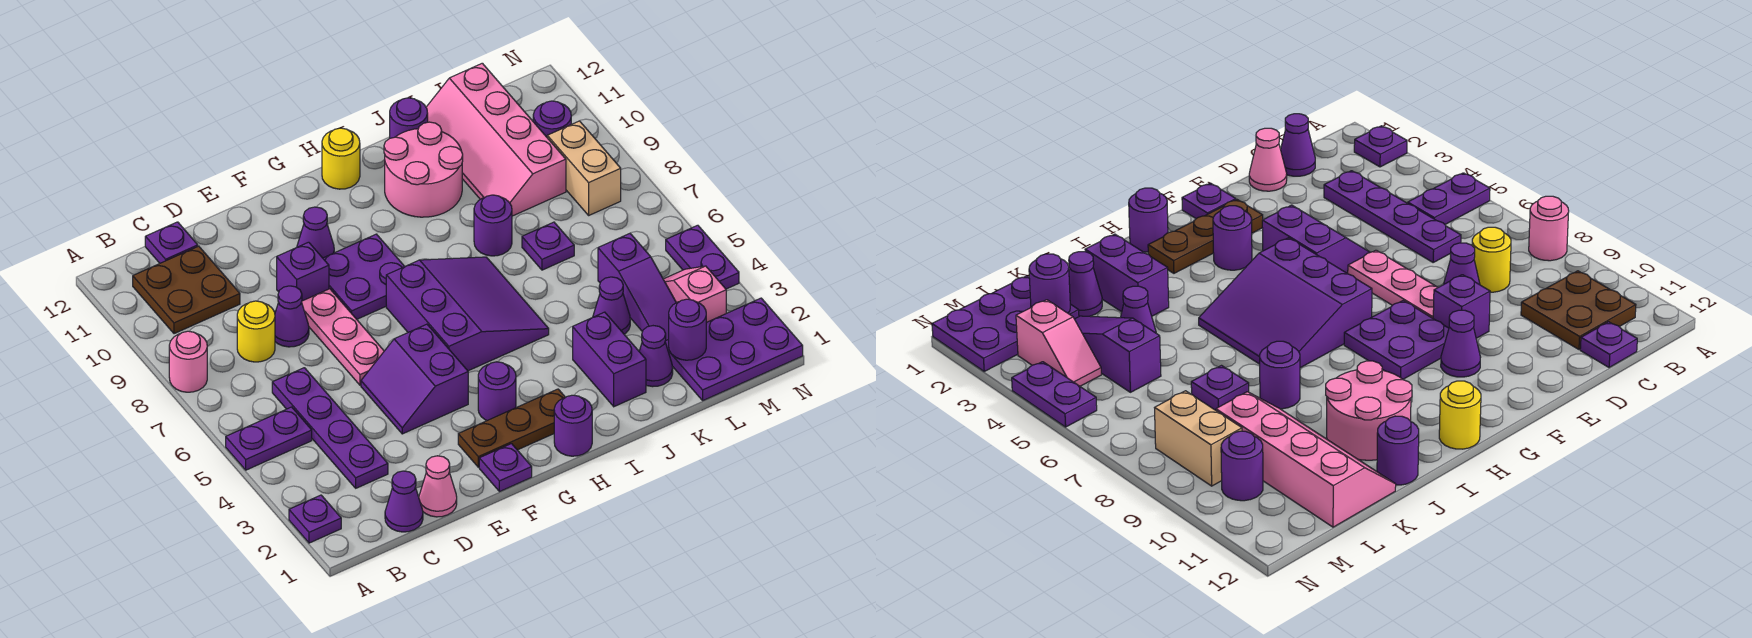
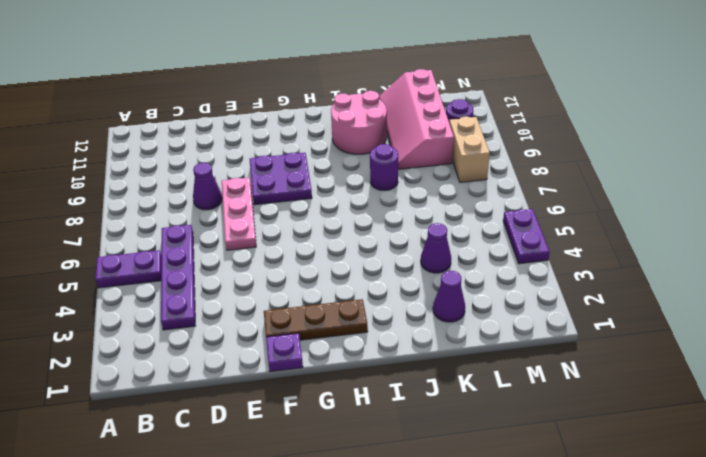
none -> purple 1x1 plate [289,495,341,543]
none -> pink 1x1 round brick [169,331,207,392]
none -> brown 2x2 plate [133,246,240,334]
none -> purple 1x1 cone [385,471,423,532]

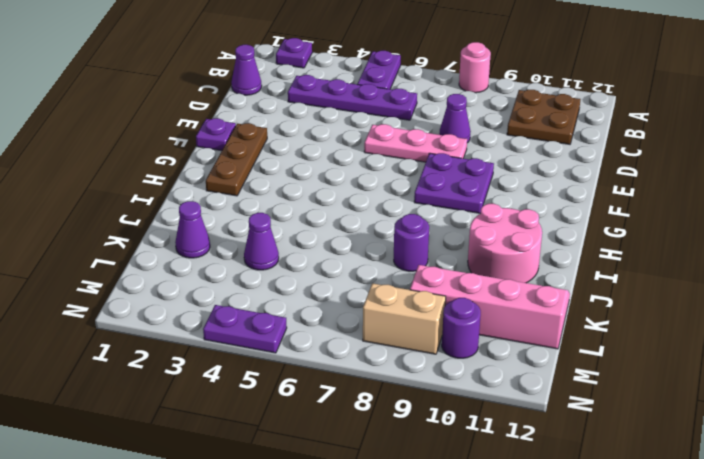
none -> yellow 1x1 round brick [237,301,275,362]
none -> purple 1x1 plate [145,222,198,263]
none -> pink 1x1 cone [419,456,457,517]
none -> purple 2x2 slope [361,324,468,434]

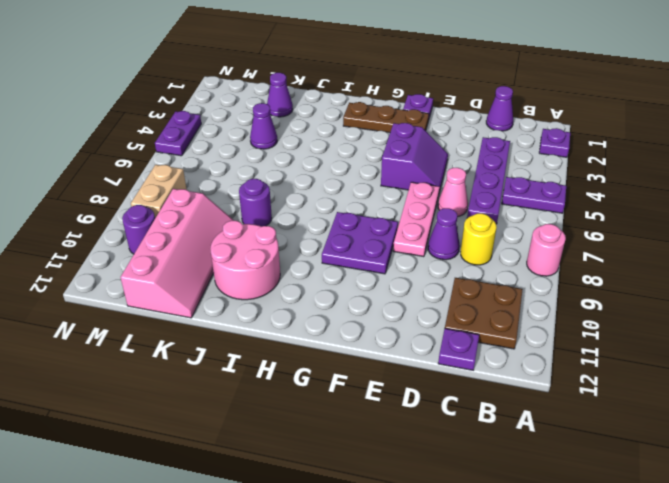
pink 1x1 cone [438,168,468,217] -> pink 1x1 cone moved to [419,456,457,517]
none -> purple 1x1 brick [277,242,329,301]
none -> purple 1x1 cone [297,207,334,258]
none -> purple 1x1 round brick [478,362,516,421]
none -> purple 3x3 slope [386,257,549,371]

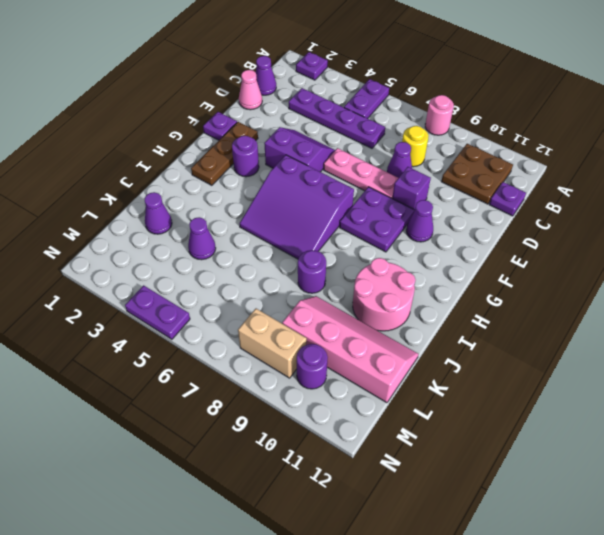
none -> purple 1x1 round brick [554,395,592,456]
none -> yellow 1x1 round brick [322,128,360,189]
none -> purple 1x2 brick [573,312,646,407]
none -> purple 1x1 round brick [390,98,428,138]

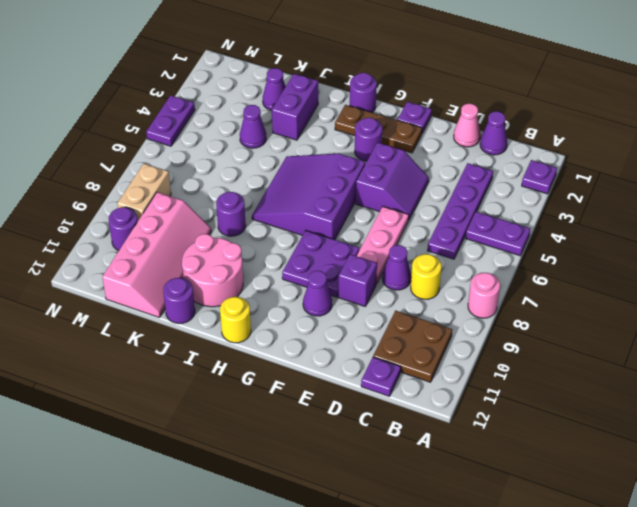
none -> purple 1x1 plate [522,222,574,270]
none -> purple 2x3 plate [665,298,803,400]
none -> purple 1x3 slope [598,234,676,341]
none -> pink 1x2 slope [663,266,726,322]

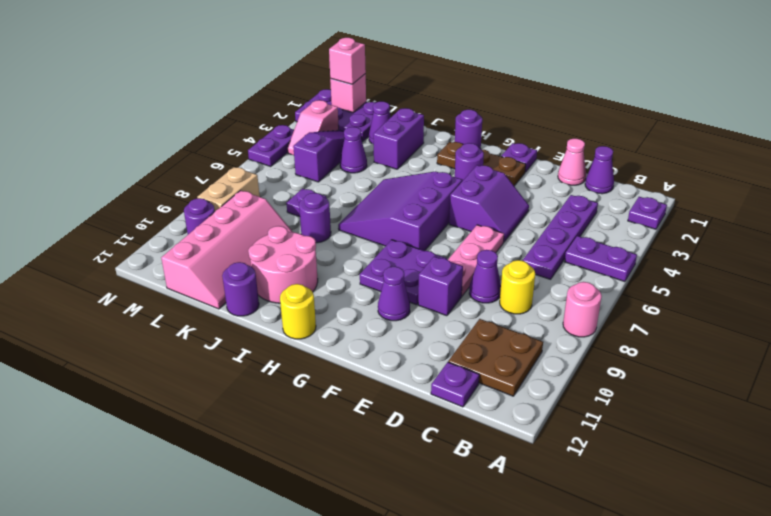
pink 1x1 brick [330,74,366,113] -> none
pink 1x1 brick [329,38,366,84] -> none
none -> purple 1x1 round brick [669,299,706,360]

